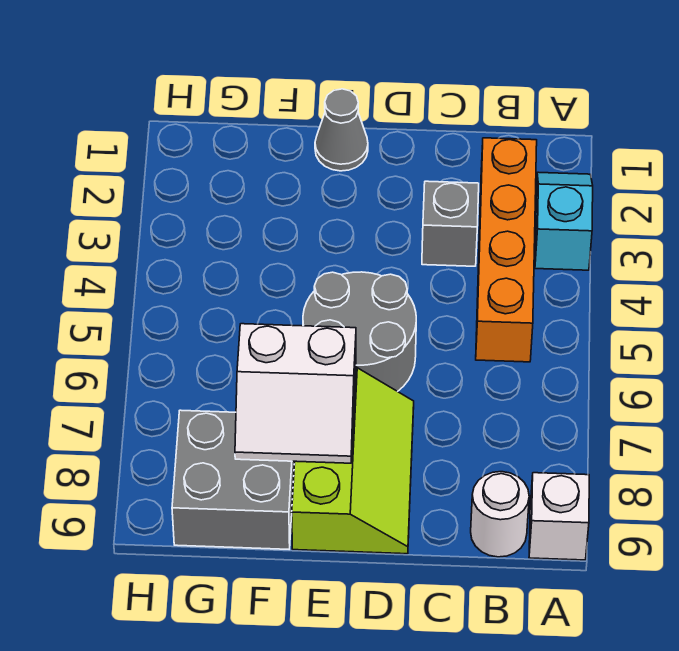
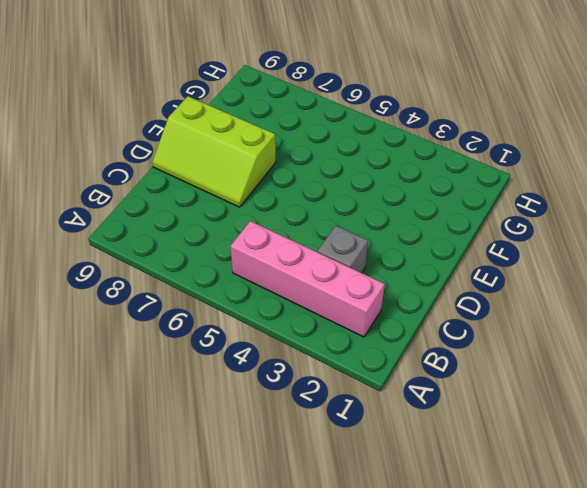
pink 1x4 brick [231,221,385,337] -> orange 1x4 brick [476,138,537,362]
none -> cyan 1x2 slope [535,172,593,270]
none -> white 1x1 brick [529,473,589,560]

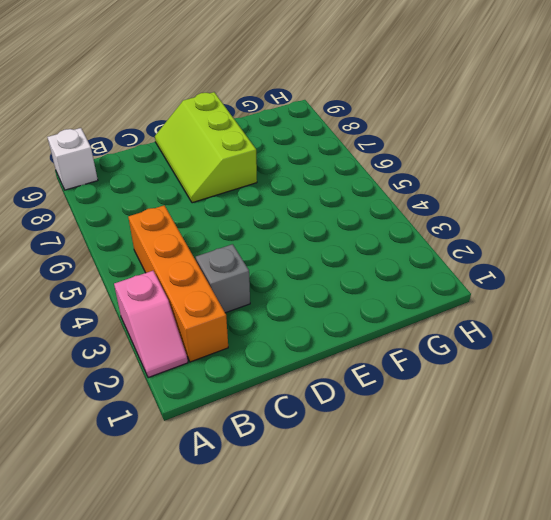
pink 1x2 slope [114,271,188,378] -> cyan 1x2 slope [535,172,593,270]
none -> white 1x1 round brick [471,472,529,557]
none -> grey 2x2 round brick [303,272,416,392]

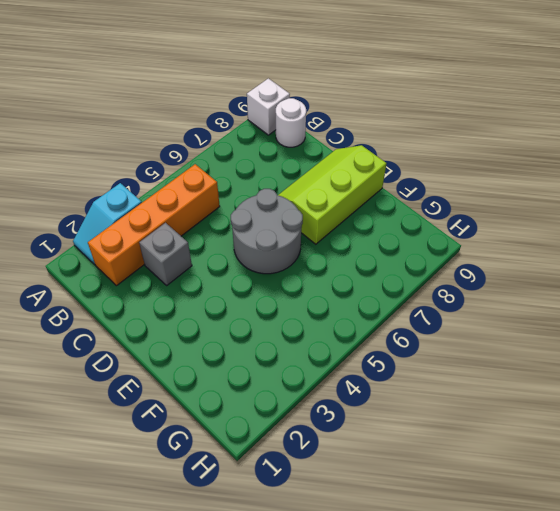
none -> grey 1x1 cone [315,89,368,171]
none -> grey 2x2 brick [172,410,295,549]

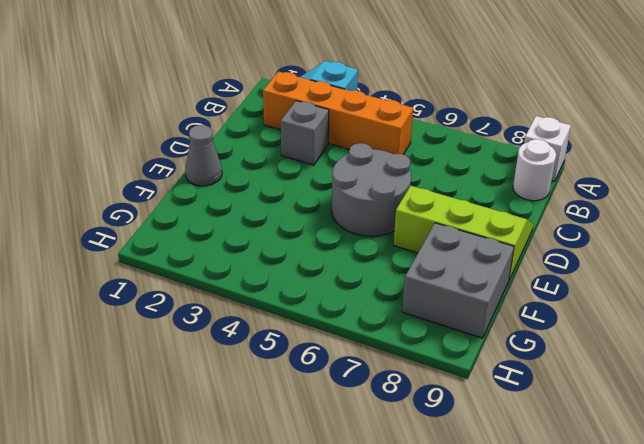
none -> white 2x2 slope [235,324,356,463]

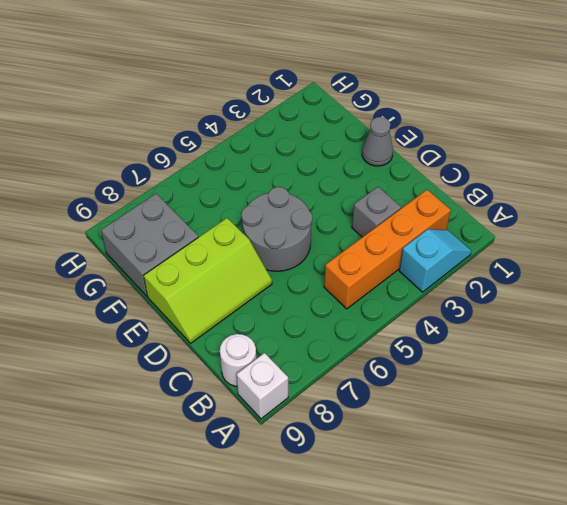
none -> white 2x2 slope [235,324,356,463]

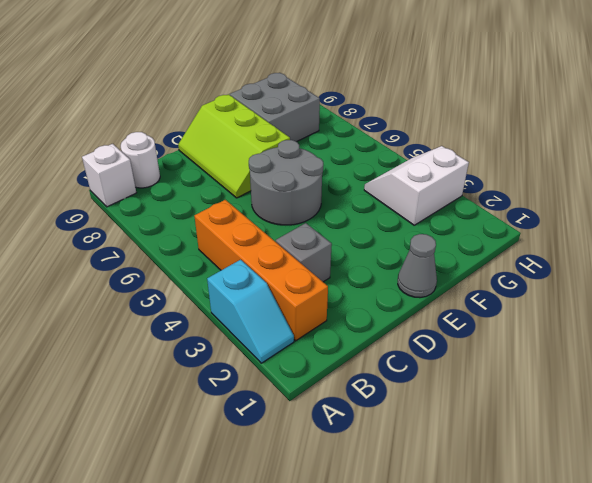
white 2x2 slope [364,146,469,225] -> white 2x2 slope moved to [235,324,356,463]

